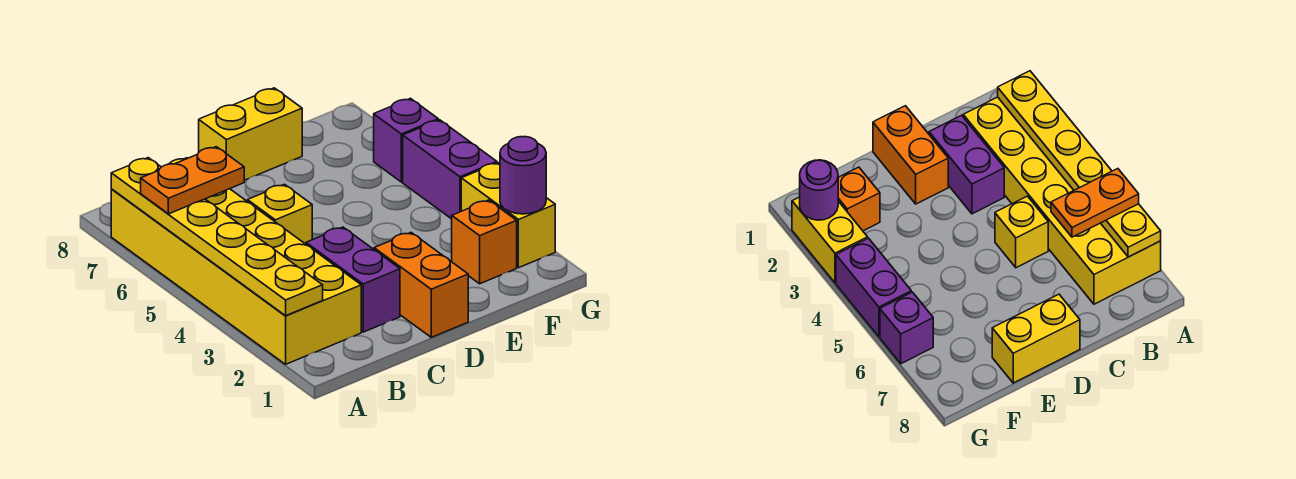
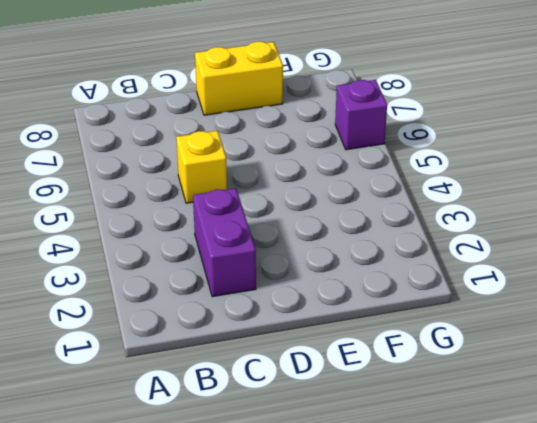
none -> yellow 2x6 brick [111,158,361,364]
none -> orange 1x2 brick [374,233,468,337]
none -> orange 1x1 brick [452,200,517,284]

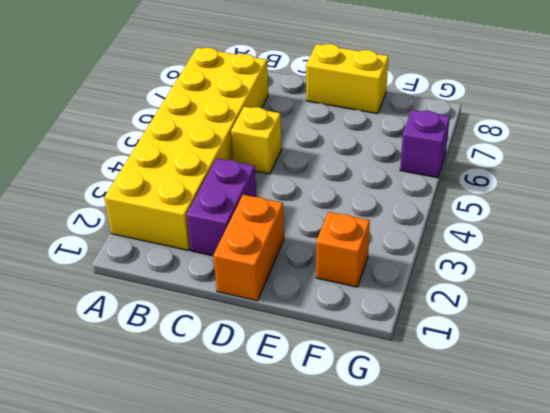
none -> yellow 1x2 brick [461,163,555,268]
none -> purple 1x2 brick [403,120,497,219]
none -> yellow 1x6 plate [111,158,323,316]

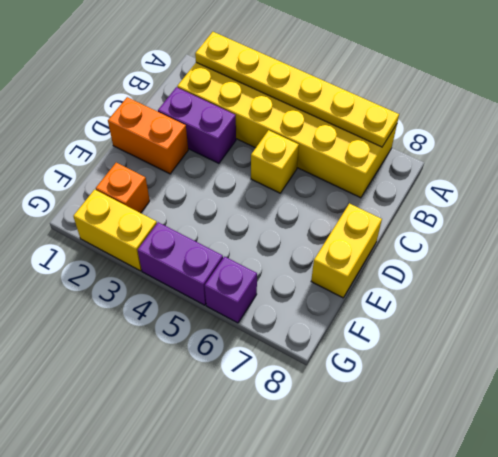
none -> purple 1x1 round brick [500,137,546,214]
none -> orange 1x2 plate [141,147,244,214]

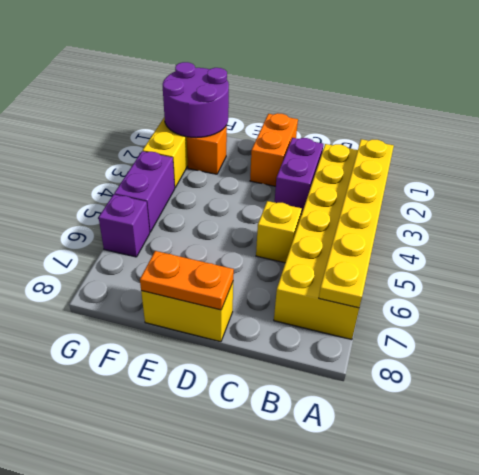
orange 1x2 plate [140,251,234,310] -> orange 1x2 plate moved to [141,147,244,214]
purple 2x2 round brick [163,62,229,138] -> purple 1x1 round brick [500,137,546,214]

